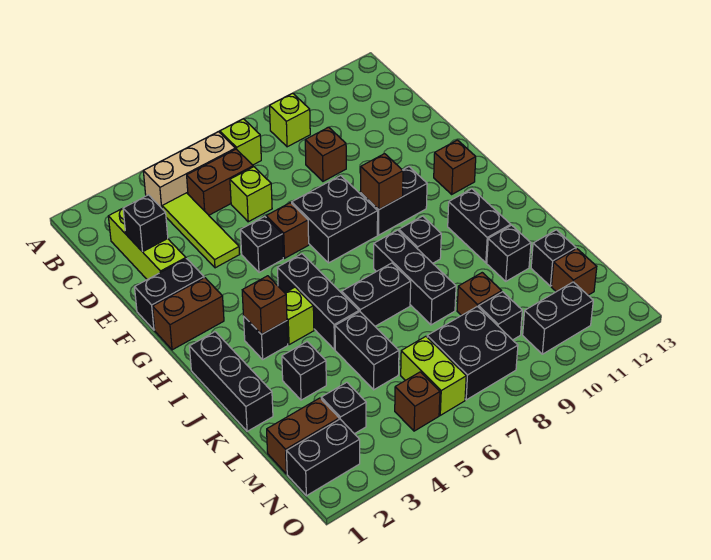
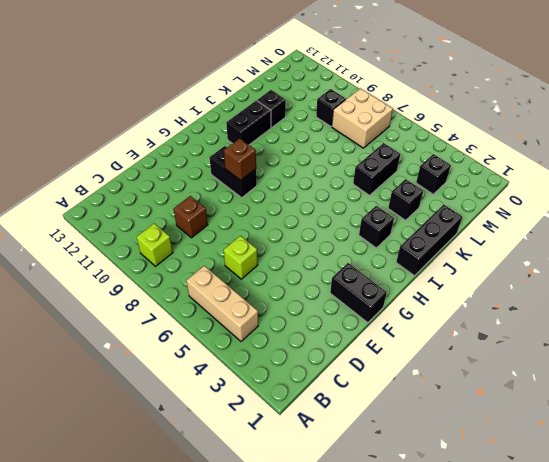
tan 2x2 brick [332,88,393,148] -> black 2x2 brick [427,306,518,400]
none -> lime 1x1 brick [220,119,261,165]
none -> lime 1x3 brick [108,209,186,280]
none -> lime 1x3 tile [162,193,240,268]
none -> brown 1x2 brick [187,149,253,215]

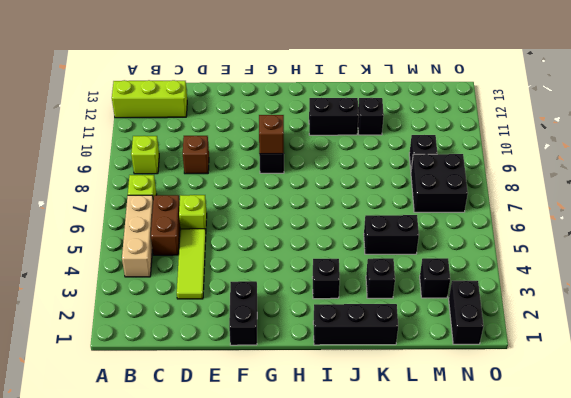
lime 1x3 brick [112,80,187,118] -> lime 1x3 brick moved to [108,209,186,280]
lime 1x3 tile [177,229,206,299] -> lime 1x3 tile turned to [162,193,240,268]
none -> black 1x1 brick [240,216,283,272]
none -> brown 1x1 brick [266,203,309,258]
none -> black 2x2 brick [292,176,378,263]
none -> brown 1x2 brick [153,278,224,350]

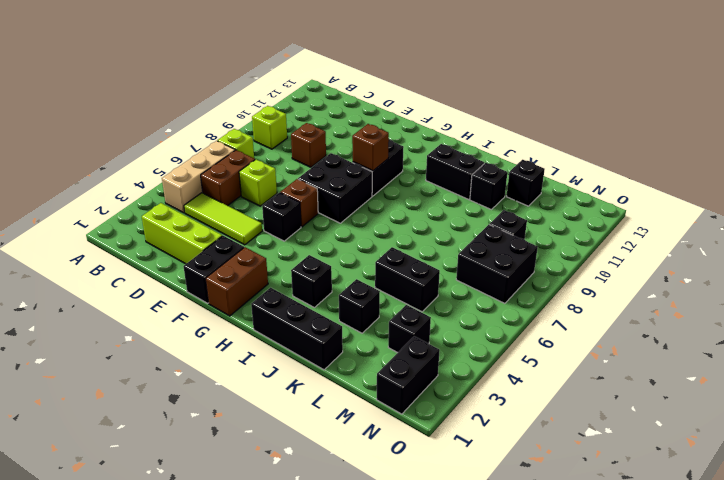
none -> brown 1x1 brick [434,140,476,194]
none -> black 1x3 brick [277,254,359,350]
none -> lime 1x1 brick [285,287,314,345]
none -> black 1x3 brick [374,230,456,325]

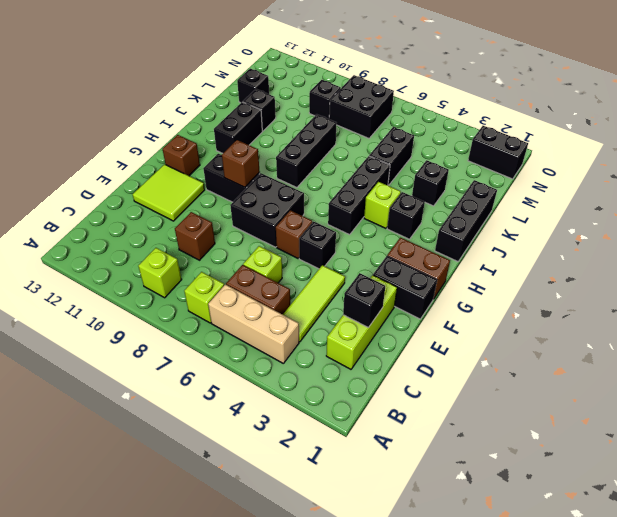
lime 2x2 tile [133,164,205,221] -> none
none -> black 1x1 brick [399,216,441,263]
none -> black 1x2 brick [342,263,411,326]
none -> brown 1x1 brick [457,273,502,316]
none -> brown 1x2 brick [267,398,339,474]

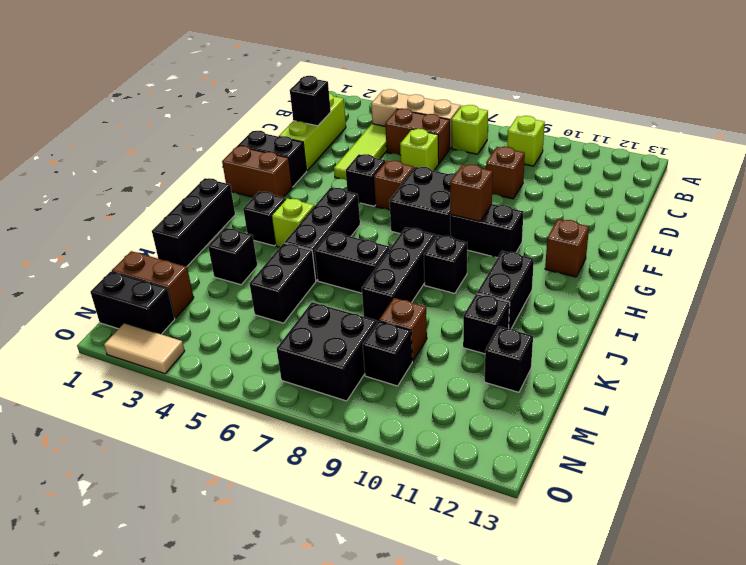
tan 1x2 tile [104,323,185,374] -> none
none -> black 1x1 brick [321,382,366,434]
none -> lime 1x2 brick [401,336,466,415]
none -> brown 1x1 brick [551,249,597,295]
none -> brown 1x1 brick [395,372,440,431]

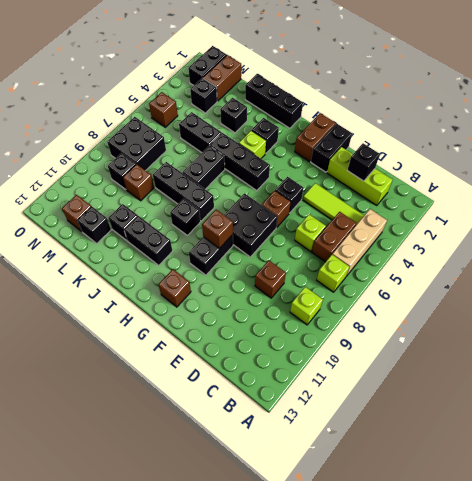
none -> lime 1x2 brick [401,336,466,415]
none -> black 1x2 brick [523,282,593,354]
none -> brown 1x1 brick [242,276,287,334]

